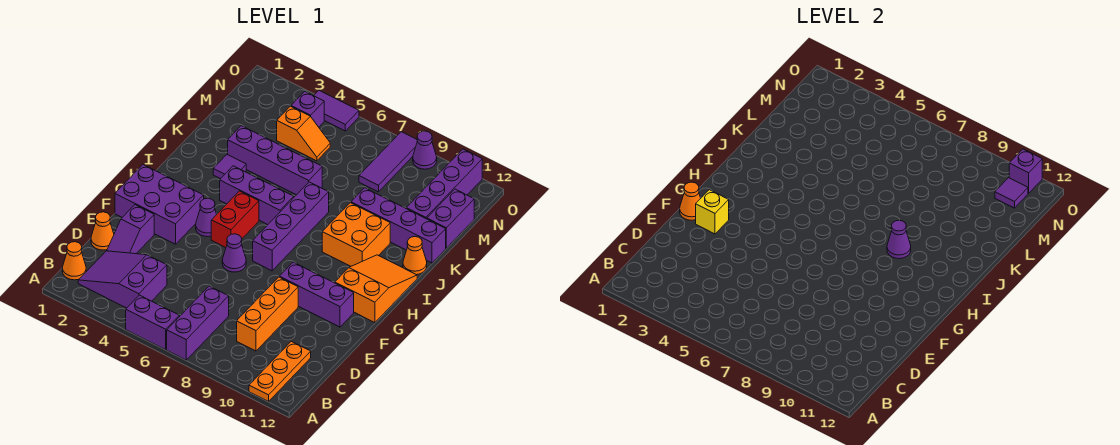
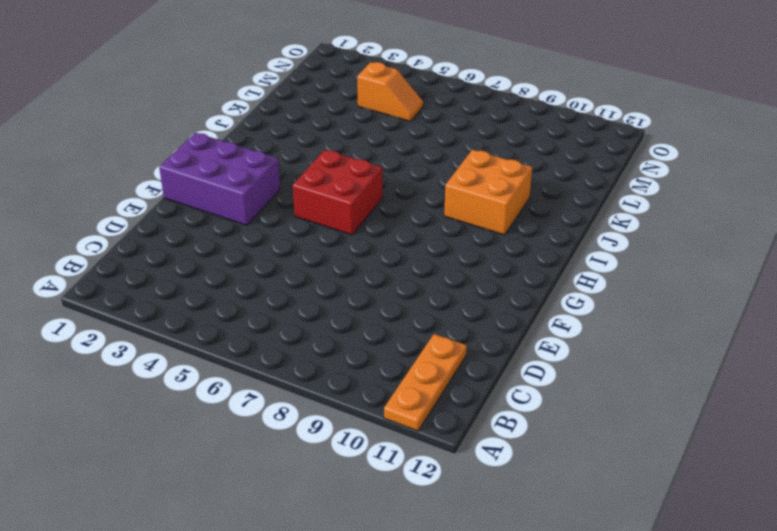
red 2x2 brick [293,150,382,235] -> red 1x2 brick [211,191,259,248]
none -> purple 1x2 brick [126,295,179,350]
none -> purple 1x3 brick [167,286,229,360]
none -> orange 1x1 cone [62,242,86,280]
none -> purple 2x3 slope [78,251,167,308]

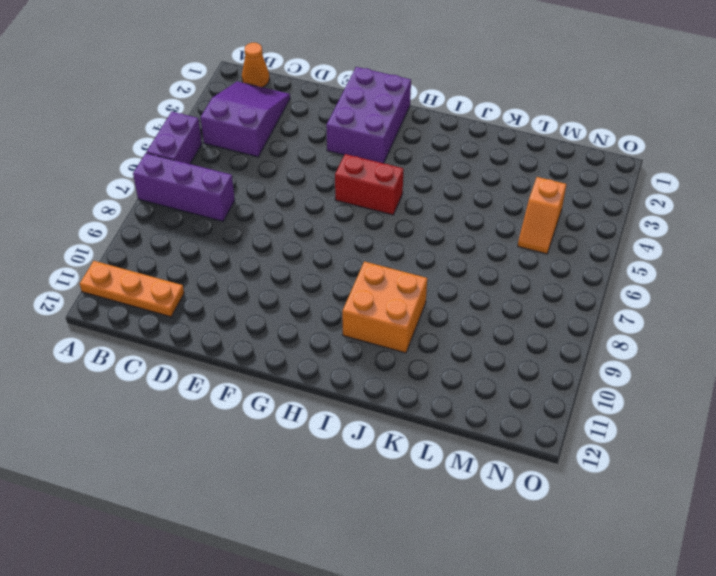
none -> orange 1x3 brick [237,277,298,351]
none -> orange 1x1 cone [91,212,114,250]
none -> purple 1x2 slope [107,205,154,254]
none -> purple 1x1 cone [222,234,246,272]

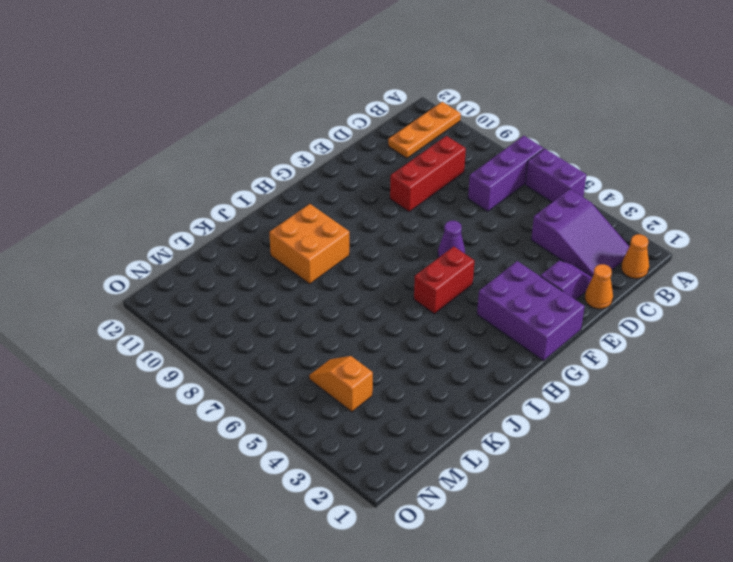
red 1x3 brick [390,136,466,212] -> orange 1x3 brick [237,277,298,351]
none -> purple 1x3 brick [279,262,354,327]
none -> purple 1x1 cone [196,198,217,237]
none -> purple 1x4 brick [253,182,329,271]
none -> orange 2x3 slope [335,255,417,323]

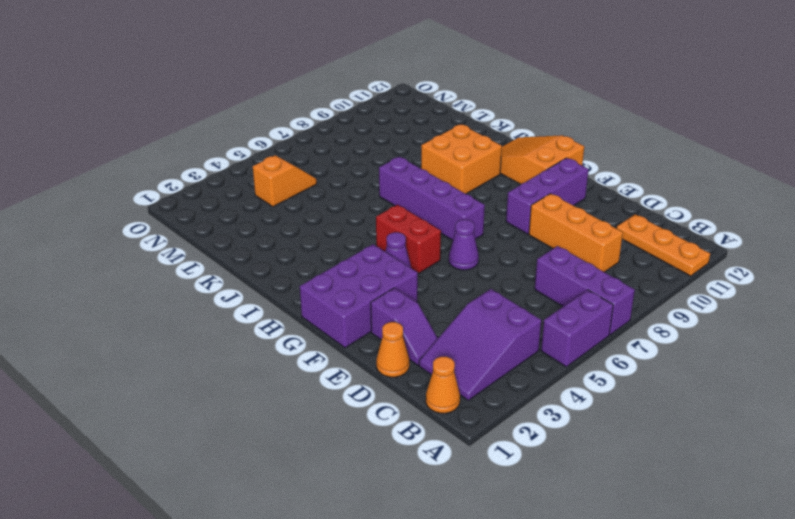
none -> purple 1x3 brick [220,166,294,225]
none -> purple 1x1 tile [213,154,246,179]
none -> orange 1x1 cone [403,237,427,275]
none -> purple 1x4 brick [228,126,322,195]

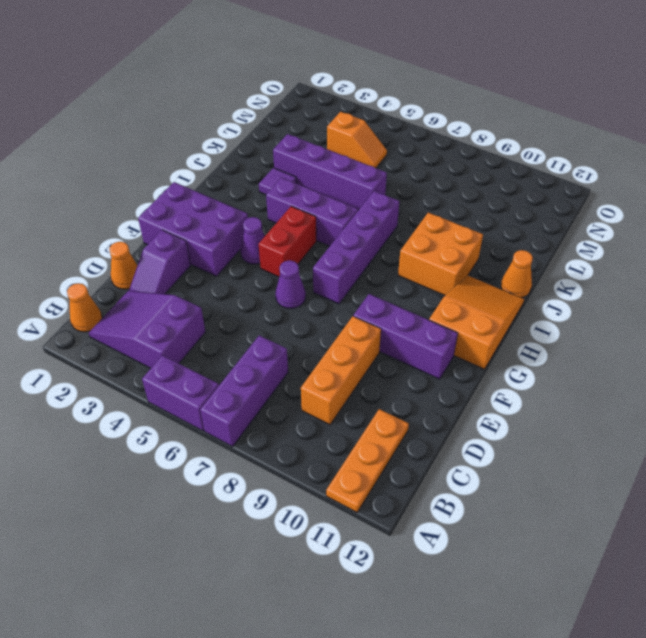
none -> purple 1x4 brick [351,188,446,263]
none -> purple 1x4 brick [406,149,482,219]
none -> purple 1x2 brick [427,189,474,248]
none -> purple 1x3 tile [359,132,417,192]

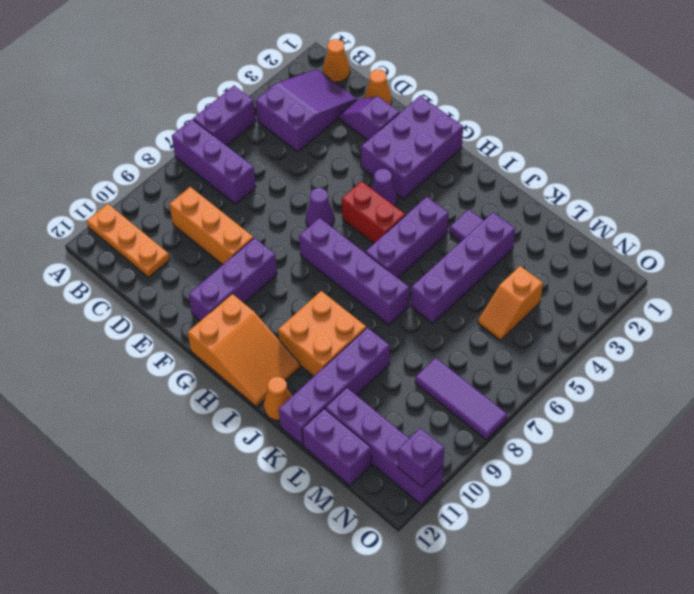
none -> purple 1x1 brick [291,91,324,127]
none -> purple 1x2 tile [314,90,359,131]
none -> purple 1x1 cone [413,131,437,169]
none -> orange 1x1 cone [680,182,701,220]

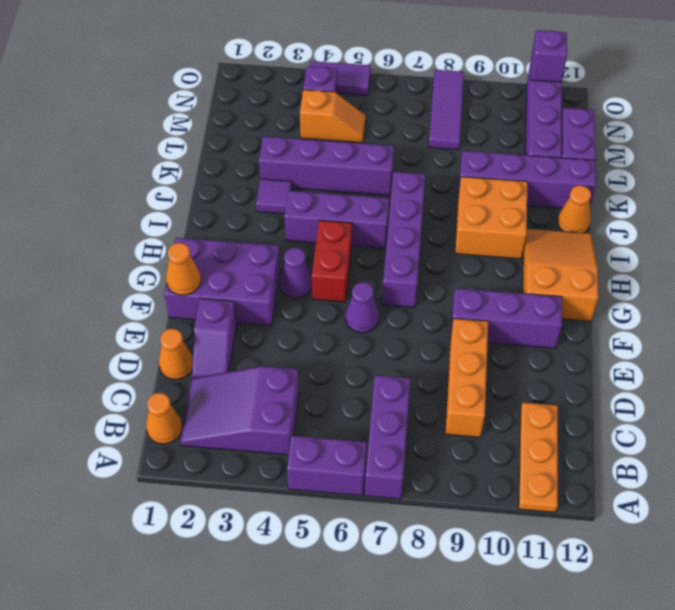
none -> purple 1x1 cone [413,131,437,169]
none -> yellow 1x1 brick [696,190,729,234]
none -> purple 1x1 cone [887,220,911,259]
none -> purple 1x1 tile [995,178,1028,208]

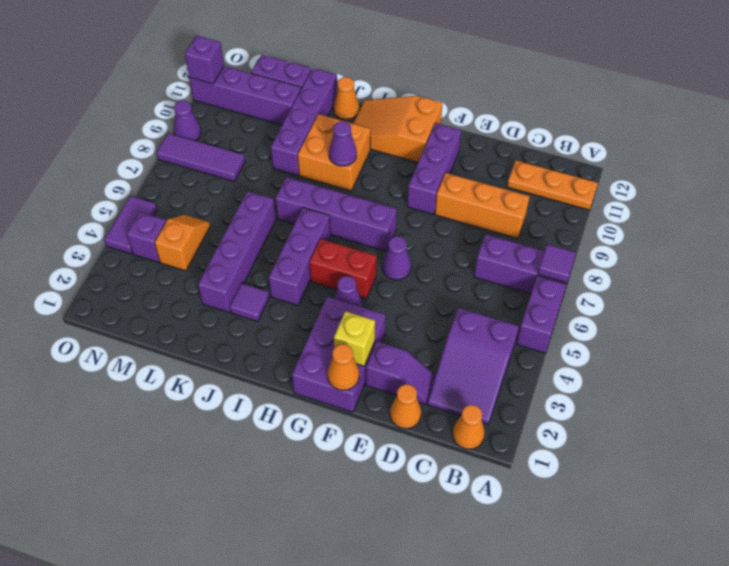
purple 1x1 tile [538,244,576,283] -> purple 1x1 tile moved to [995,178,1028,208]

